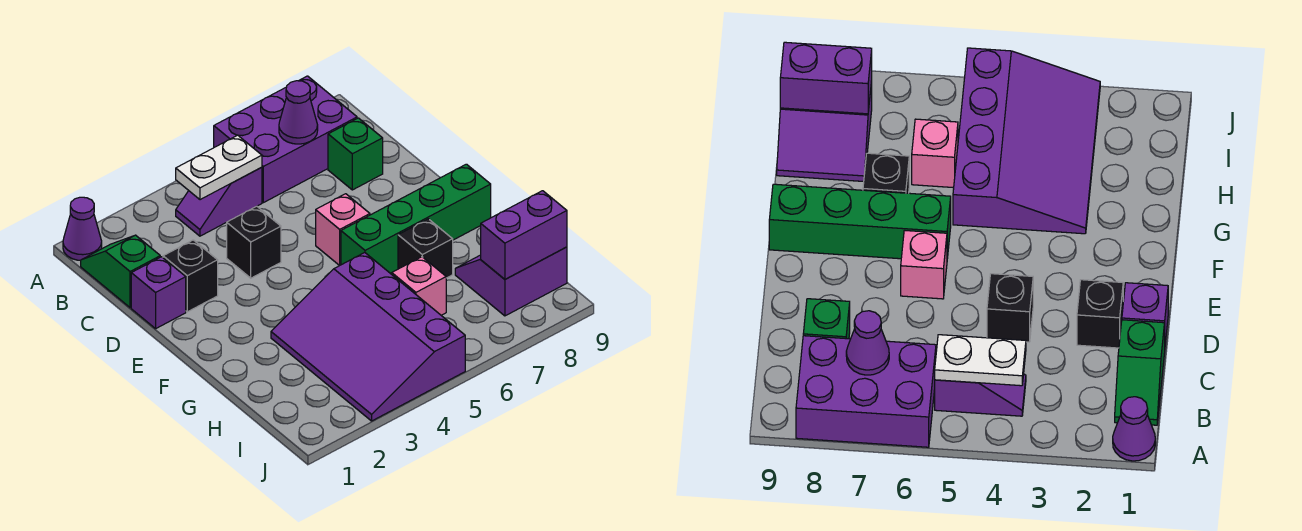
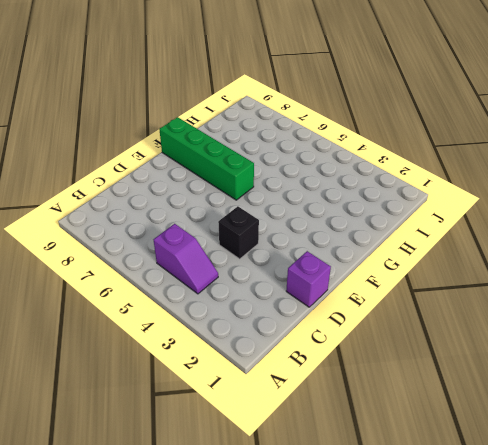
none -> purple 1x1 cone [63,197,102,260]
none -> purple 2x3 brick [214,76,357,203]
none -> green 1x2 slope [81,235,160,308]

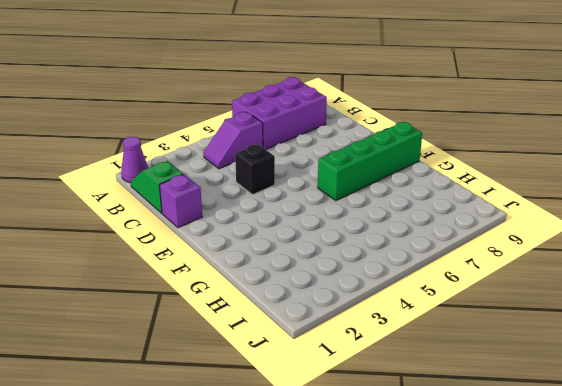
none -> green 1x1 brick [328,118,383,190]
none -> black 1x1 brick [163,240,218,312]
none -> pink 1x1 brick [316,194,370,266]

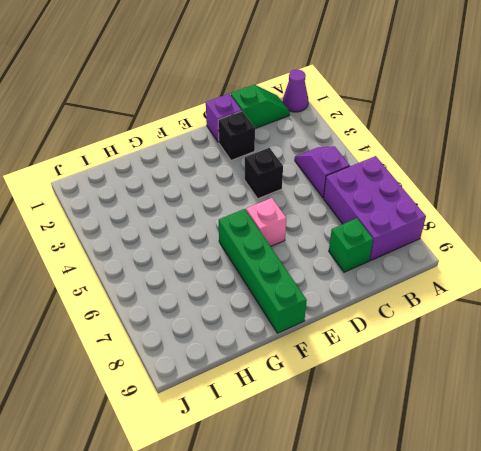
none -> purple 3x4 slope [271,253,465,421]
none -> black 1x1 brick [398,219,453,278]
none -> pink 1x1 brick [392,257,446,315]

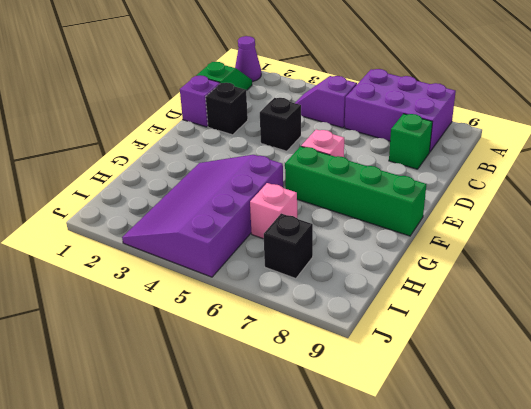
black 1x1 brick [264,213,313,279] -> black 1x1 brick moved to [398,219,453,278]
none -> purple 2x2 slope [455,247,567,316]
none -> white 1x2 plate [176,135,262,200]
none -> purple 1x1 cone [279,81,318,144]

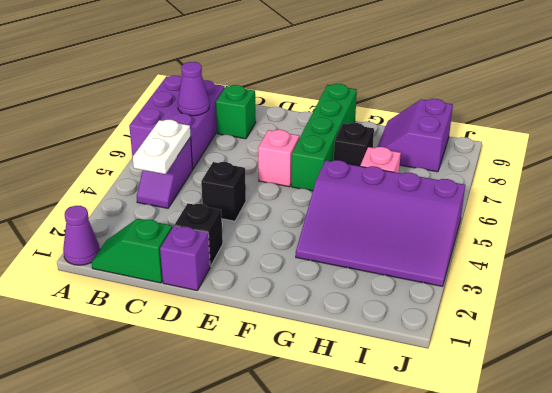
none -> purple 1x2 brick [481,191,567,279]

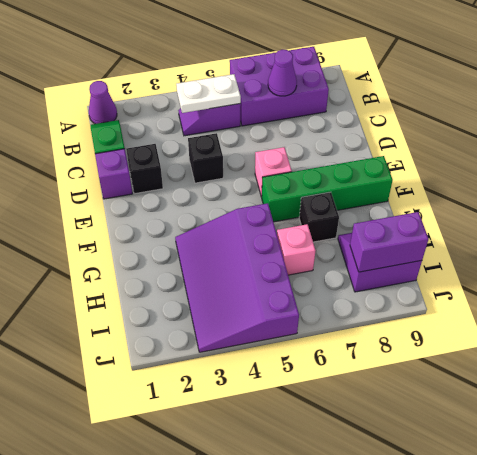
none -> green 1x1 brick [328,118,383,190]

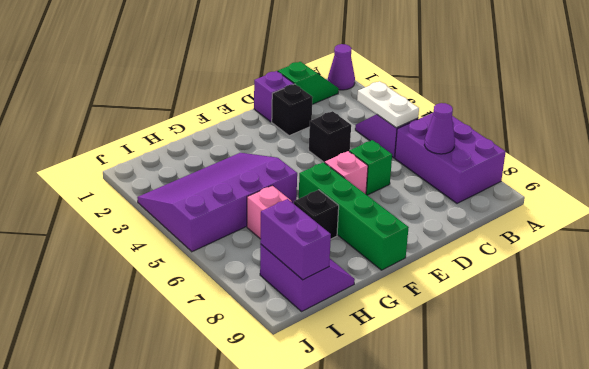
green 1x1 brick [349,140,392,195] -> green 1x1 brick moved to [328,118,383,190]

